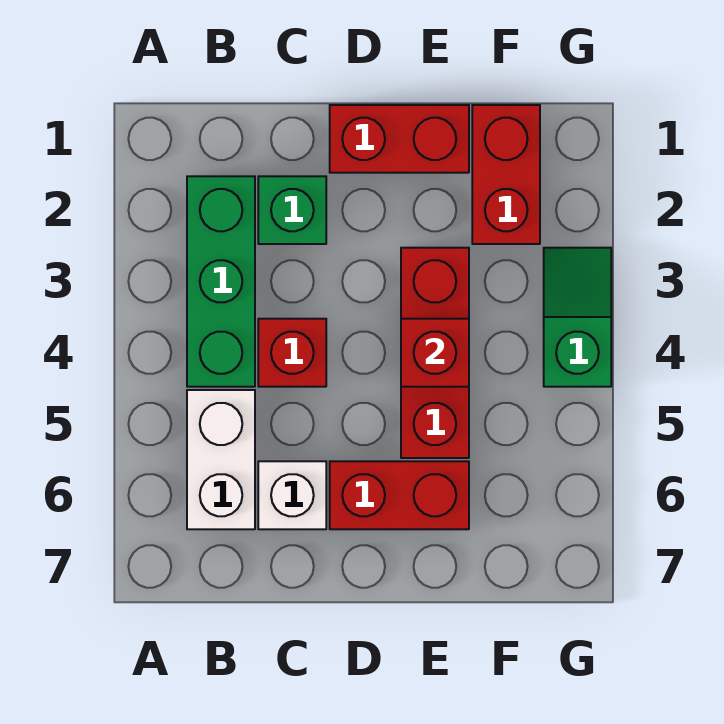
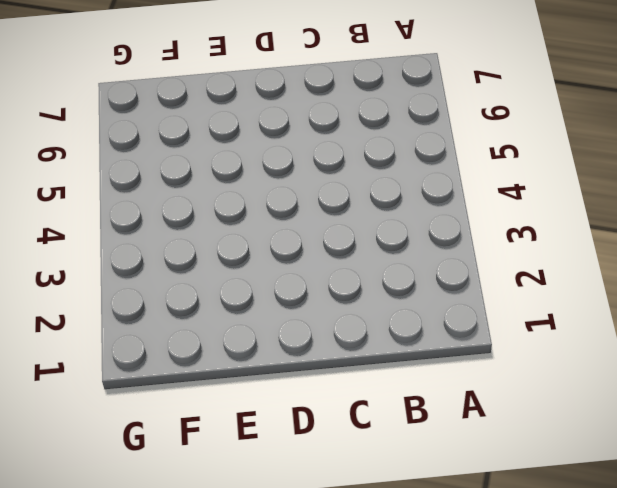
none -> green 1x3 brick [187,176,255,387]
none -> white 1x2 brick [187,390,255,529]

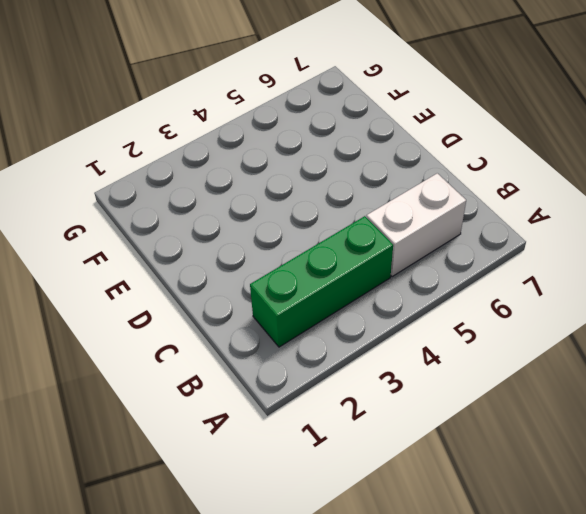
none -> green 1x1 brick [258,176,326,244]
none -> red 1x1 brick [258,319,326,387]

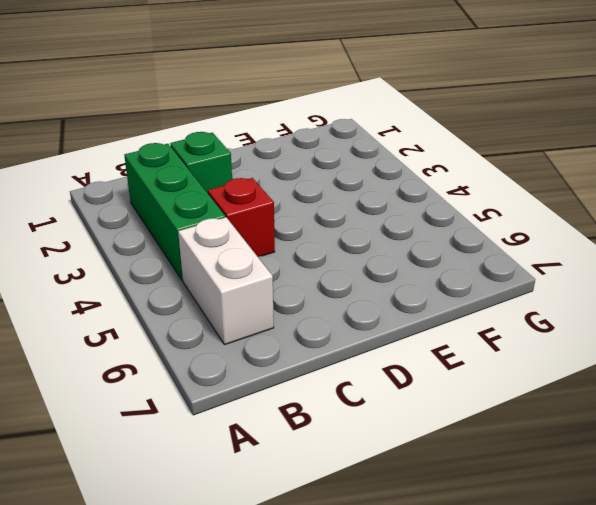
none -> white 1x1 brick [258,461,326,529]
none -> red 1x2 brick [330,105,469,173]

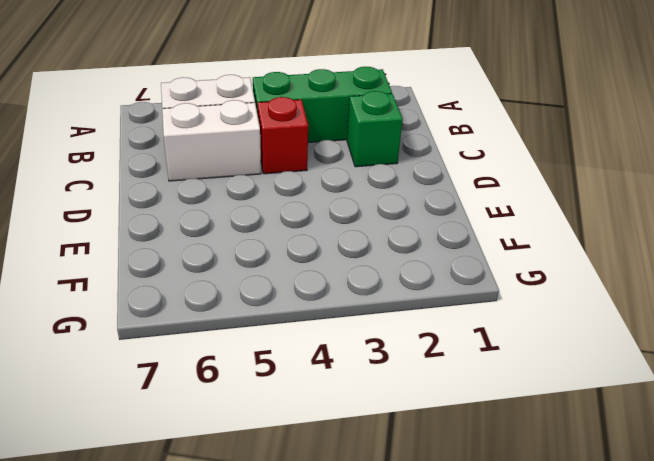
white 1x2 brick [162,100,261,181] -> white 1x1 brick [258,461,326,529]
none -> red 1x2 brick [330,105,469,173]
none -> red 1x2 brick [330,461,469,529]

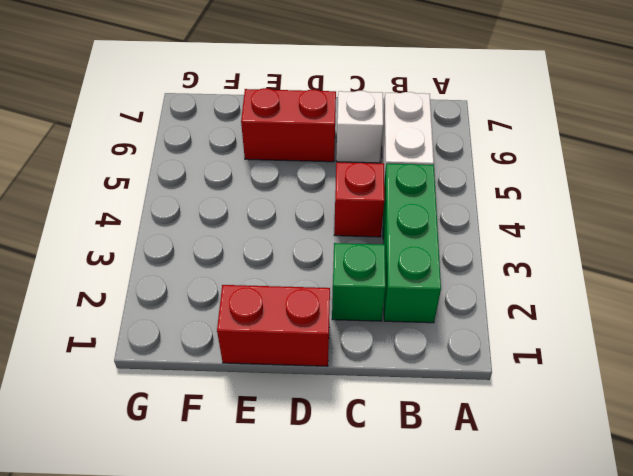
none -> red 1x3 brick [401,248,469,458]
none -> red 1x2 brick [472,105,540,244]

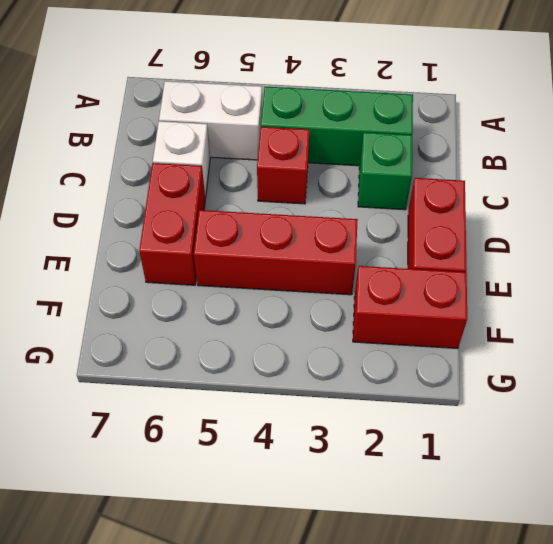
none -> green 1x2 slope [544,248,611,387]
none -> red 1x1 brick [401,319,469,387]

